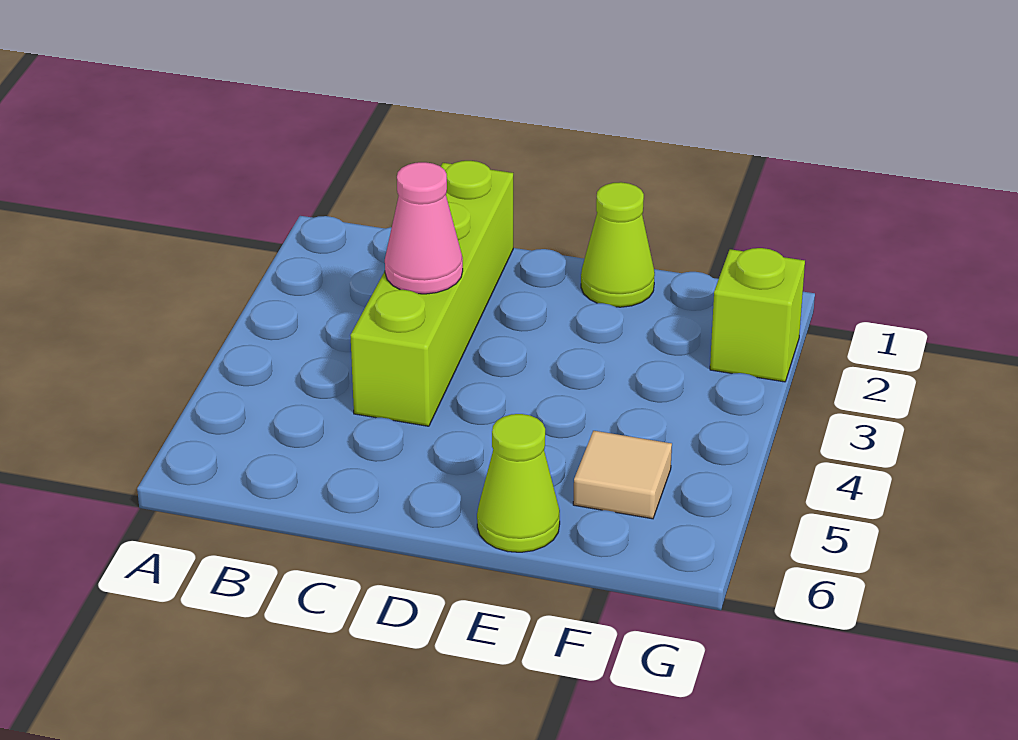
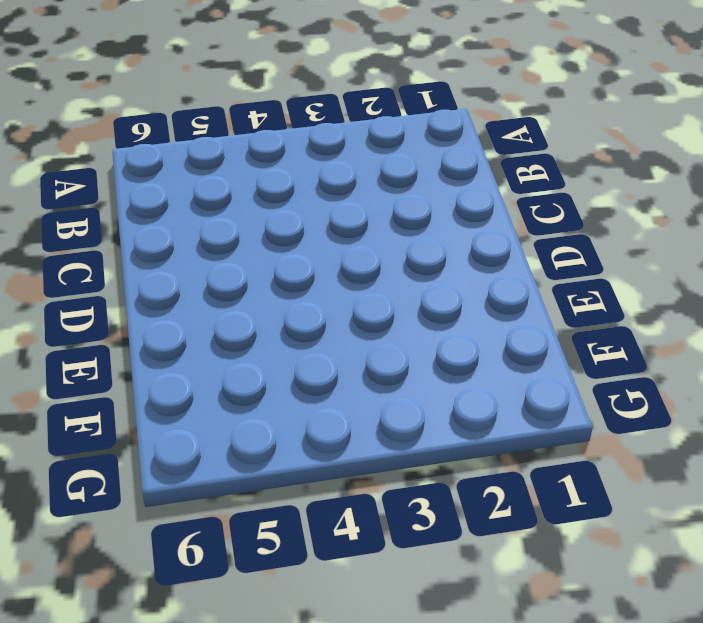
none -> lime 1x4 brick [350,161,513,426]
none -> lime 1x1 cone [581,182,655,307]

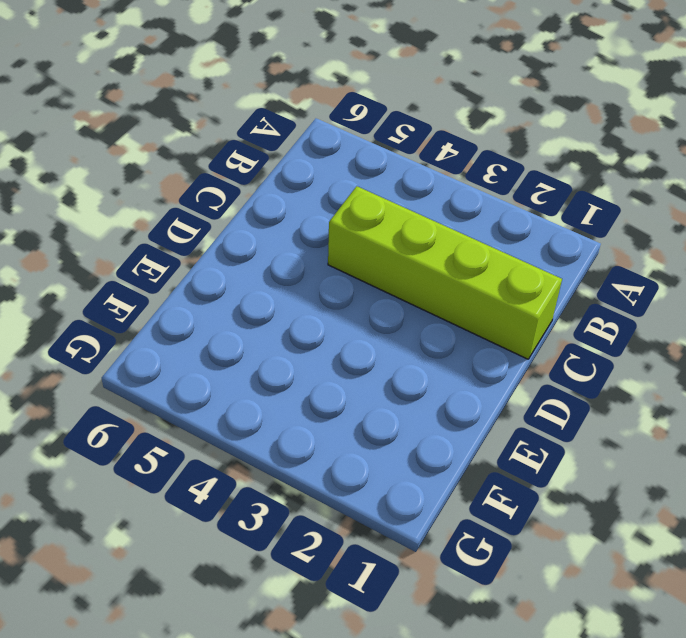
none -> lime 1x1 cone [581,182,655,307]
none -> lime 1x1 cone [477,414,560,552]

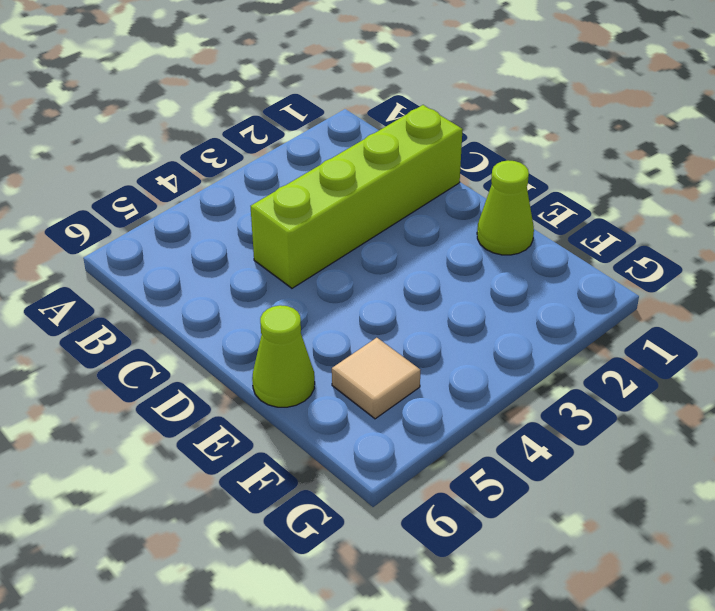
none -> lime 1x1 brick [710,248,805,382]
none -> pink 1x1 cone [385,162,463,294]

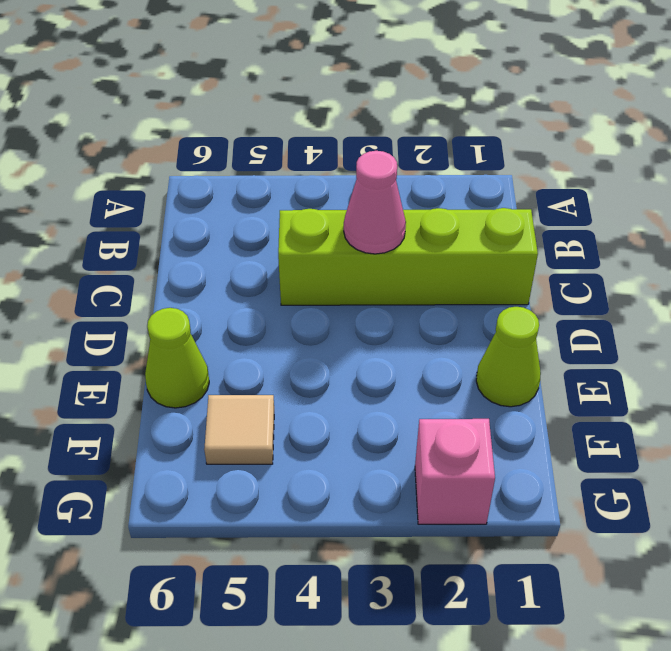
pink 1x1 brick [415,419,495,524] -> lime 1x1 brick [710,248,805,382]

